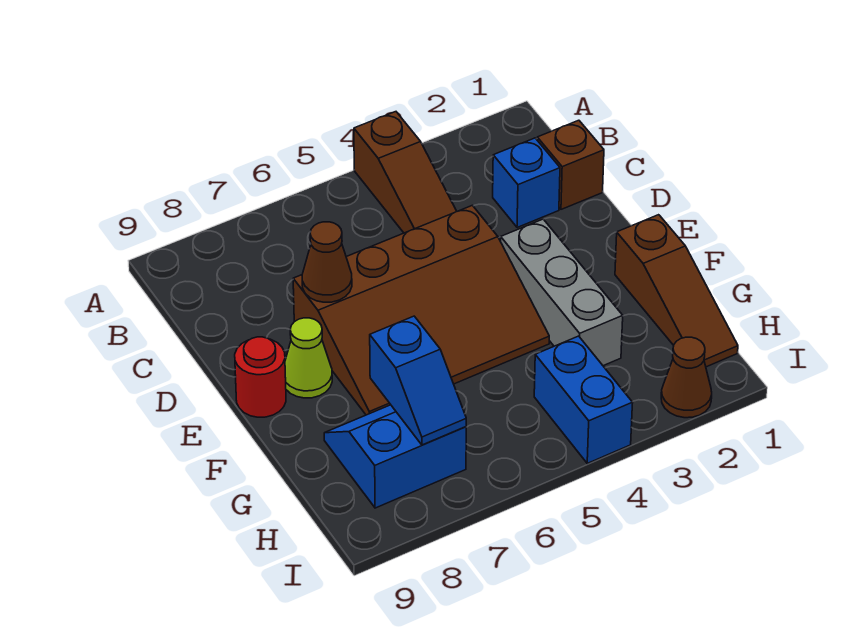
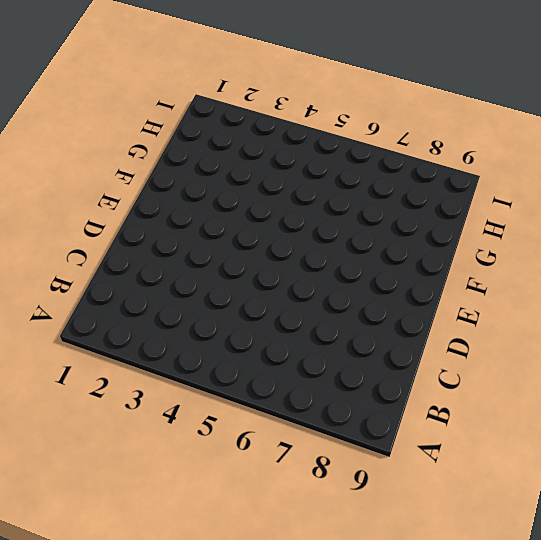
none -> brown 1x3 slope [354,112,457,233]
none -> brown 1x1 brick [537,120,604,209]
none -> blue 1x1 brick [493,138,560,228]

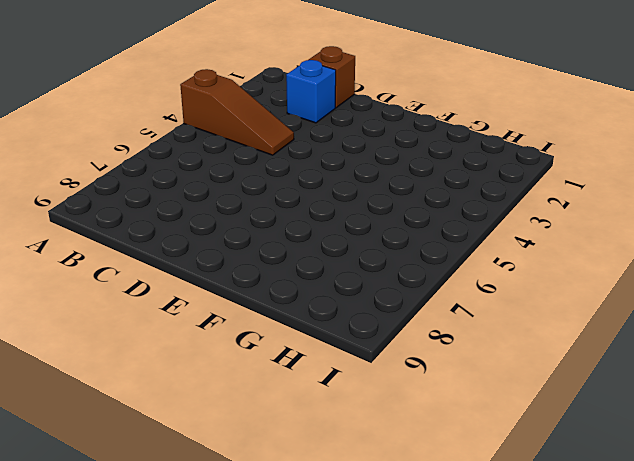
none -> brown 3x4 slope [293,205,549,415]
none -> grey 1x3 brick [501,219,623,366]
none -> lime 1x1 cone [285,318,332,398]

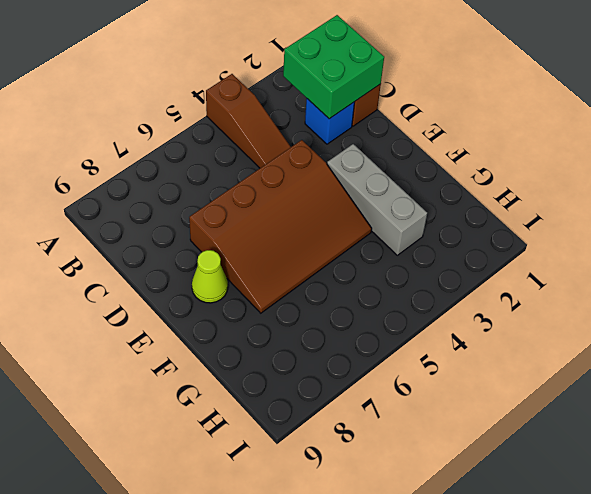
green 2x2 brick [283,15,384,119] -> none
none -> red 1x1 round brick [235,337,286,417]
none -> brown 1x3 slope [615,215,738,367]
none -> blue 2x2 slope [324,405,466,508]

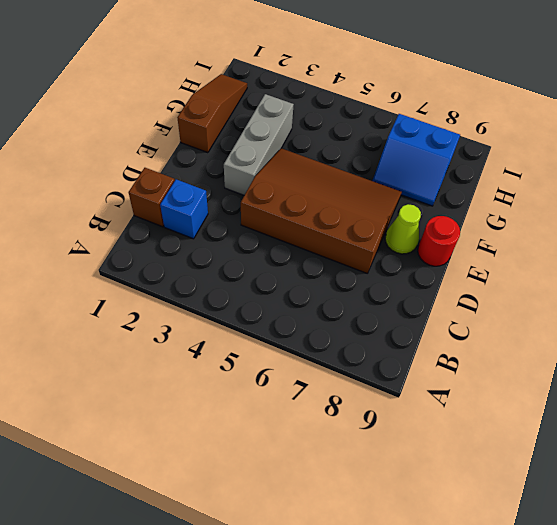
none -> brown 1x3 slope [354,112,457,233]
none -> blue 1x2 brick [534,336,633,463]
none -> brown 1x1 cone [661,337,712,418]

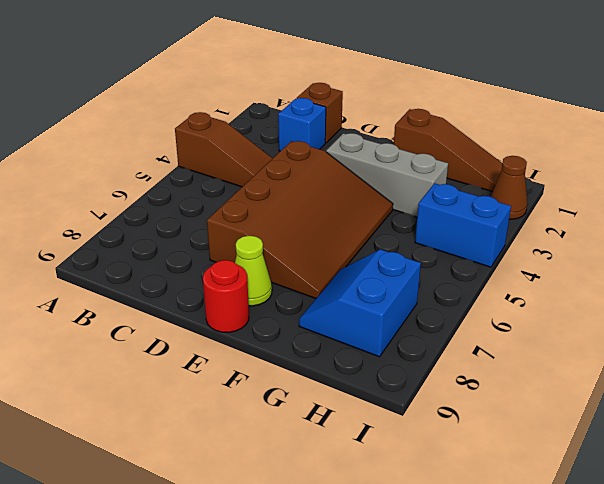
none -> brown 1x1 cone [302,222,352,302]
none -> blue 1x2 slope [370,316,466,445]

